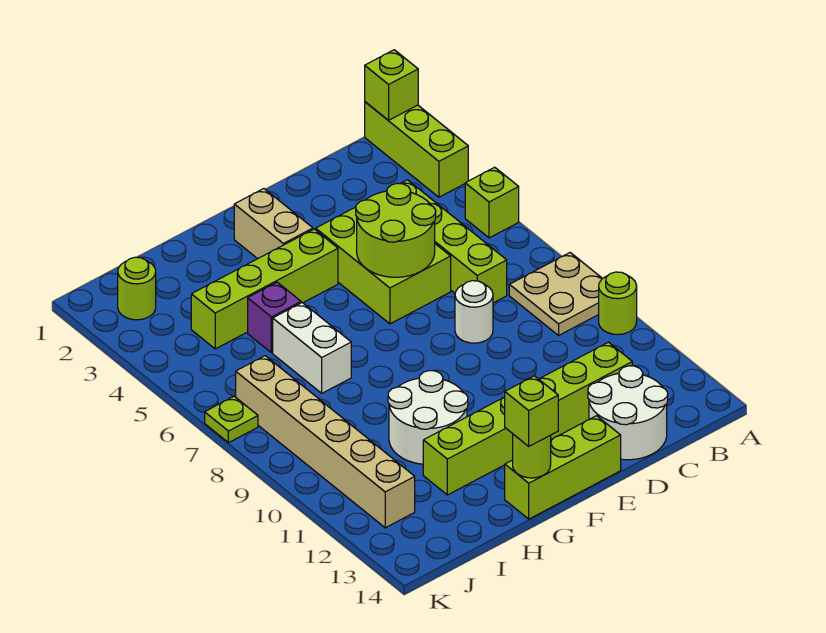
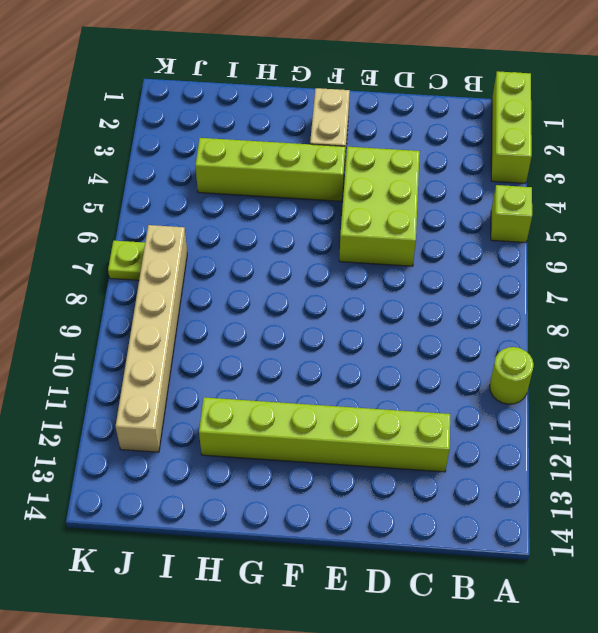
none -> tan 2x2 plate [509,253,602,335]
none -> lime 1x4 brick [401,180,507,303]
none -> white 2x2 round brick [588,366,668,460]

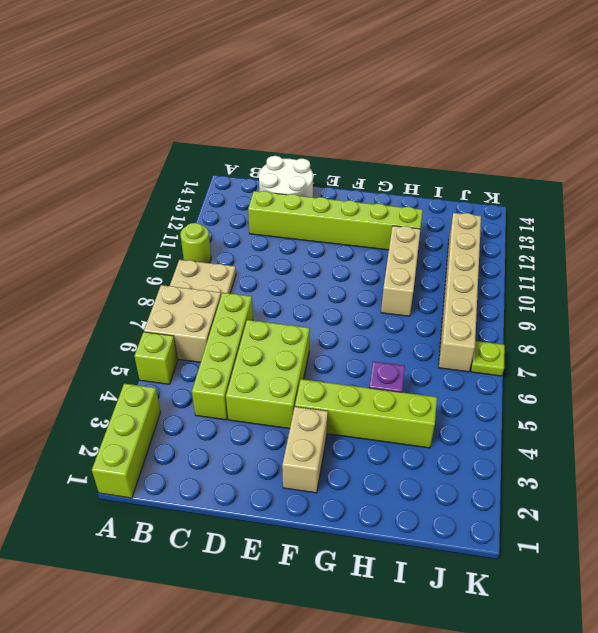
tan 2x2 brick [144,285,221,362] -> none
tan 1x3 brick [381,226,420,316] -> white 2x2 round brick [388,371,468,464]
none -> white 1x1 round brick [455,281,493,343]
none -> lime 1x3 brick [505,416,621,519]
none -> white 1x2 brick [273,303,351,393]

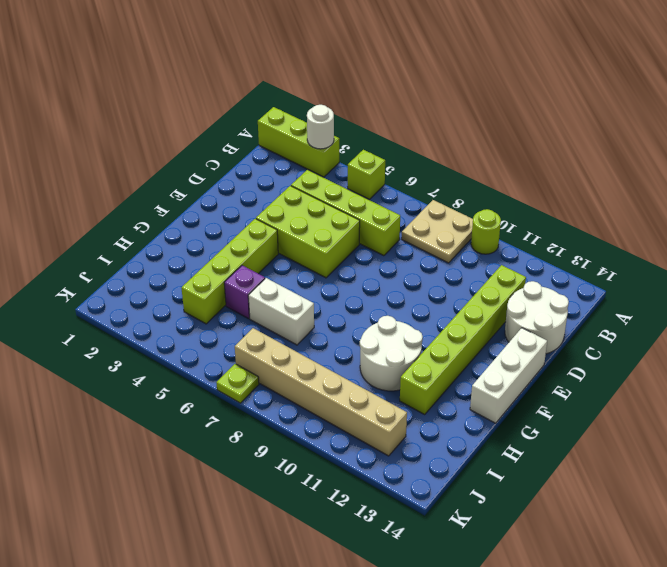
white 1x1 round brick [307,105,334,149] -> white 1x1 round brick moved to [455,281,493,343]
white 1x3 brick [470,328,547,423] -> lime 1x3 brick [505,416,621,519]
none -> tan 1x2 brick [234,189,313,259]
none -> lime 1x1 round brick [118,257,156,320]
none -> lime 1x1 brick [365,50,418,120]

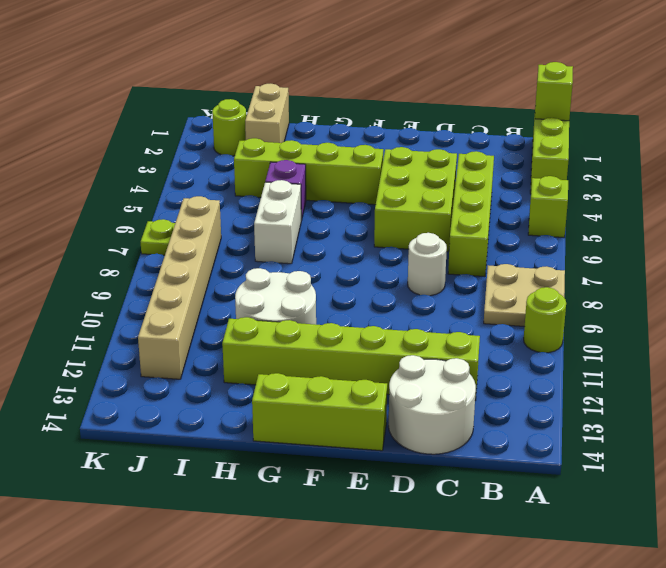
tan 1x2 brick [245,84,289,143] -> tan 1x2 brick moved to [234,189,313,259]
none -> lime 2x2 round brick [356,183,436,277]
none -> lime 1x1 round brick [513,434,551,478]
none -> lime 1x1 brick [505,376,558,446]

